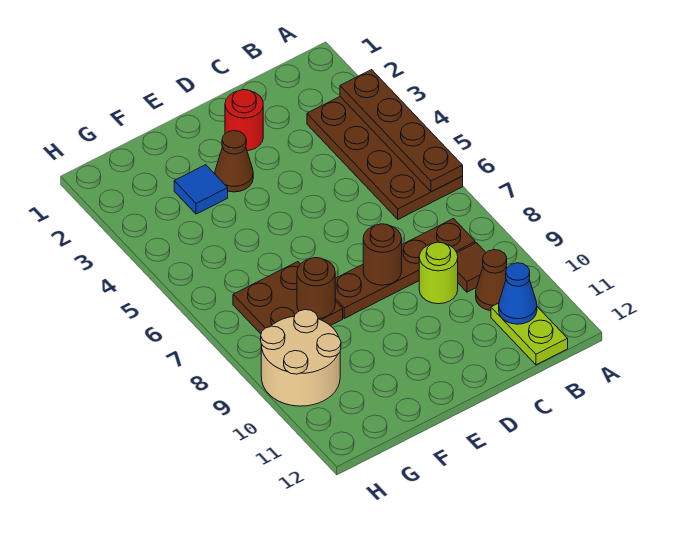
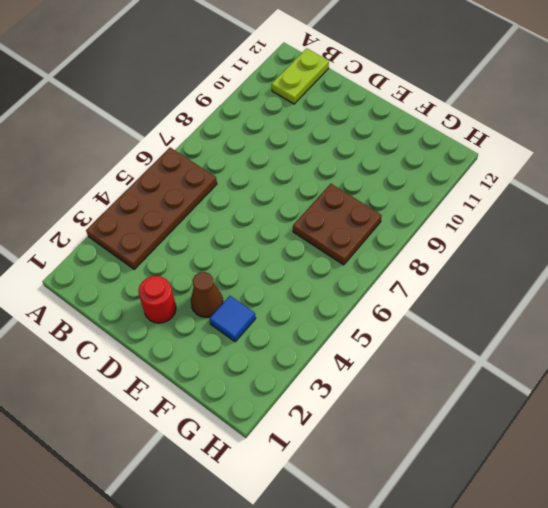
none -> brown 1x4 plate [335,219,475,318]
none -> brown 1x1 tile [457,243,486,292]
none -> brown 1x1 cone [476,250,507,311]

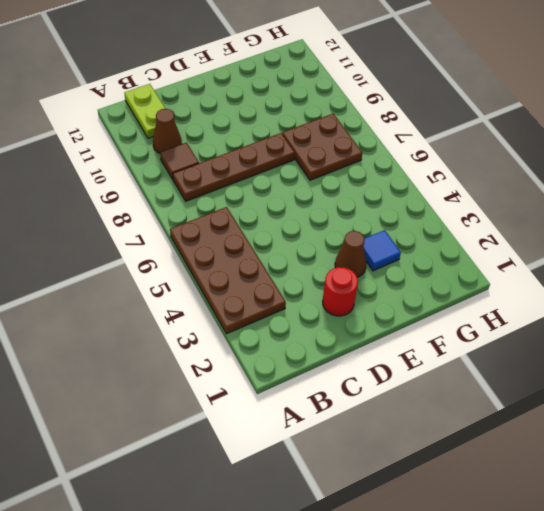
none -> lime 1x1 round brick [419,242,458,304]
none -> tan 2x2 round brick [261,310,341,406]
none -> brown 1x4 plate [340,70,463,192]

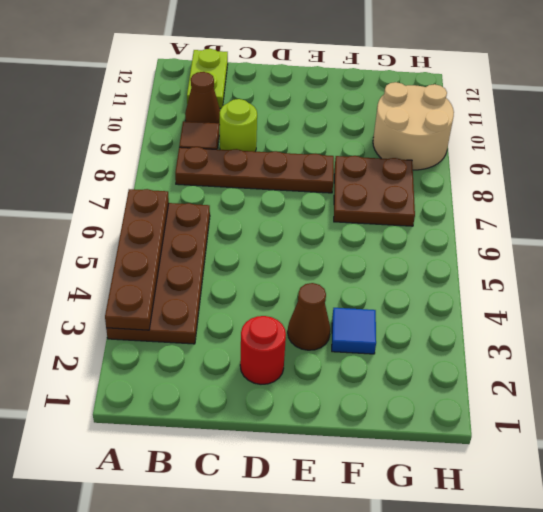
none -> blue 1x1 cone [499,263,537,324]
none -> brown 1x1 round brick [363,224,402,285]
none -> brown 1x1 round brick [297,258,335,319]

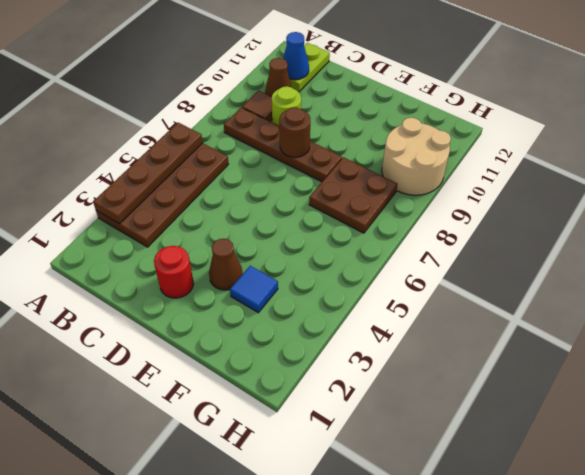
none -> brown 1x1 round brick [297,258,335,319]

